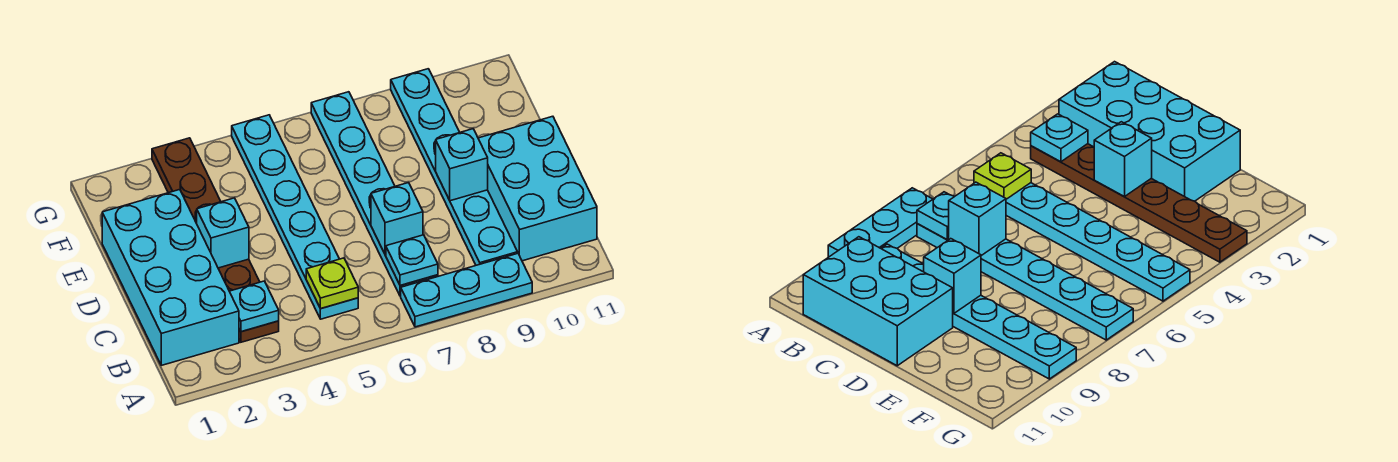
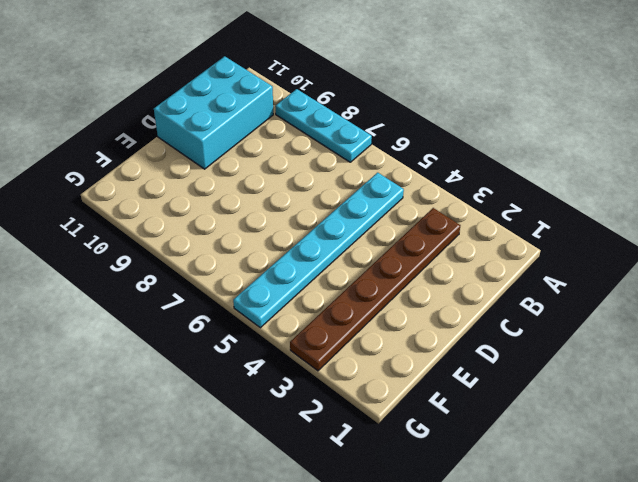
none -> cyan 2x4 brick [102,190,239,365]
none -> cyan 1x6 plate [311,92,438,296]
none -> cyan 1x6 plate [391,69,518,265]

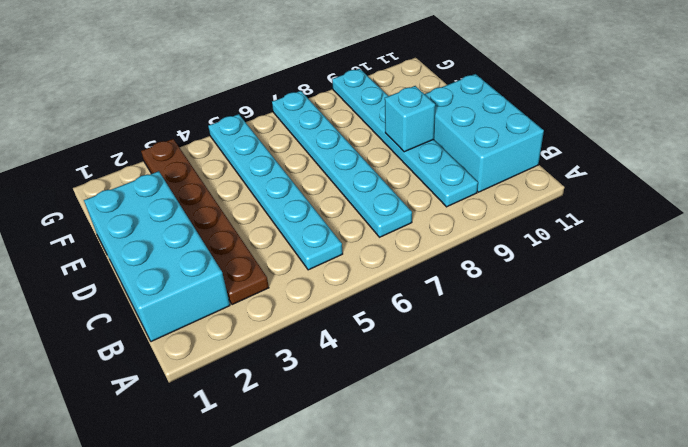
none -> cyan 1x3 plate [401,253,532,327]
none -> cyan 1x1 plate [229,281,279,332]
none -> lime 1x1 plate [306,258,358,309]

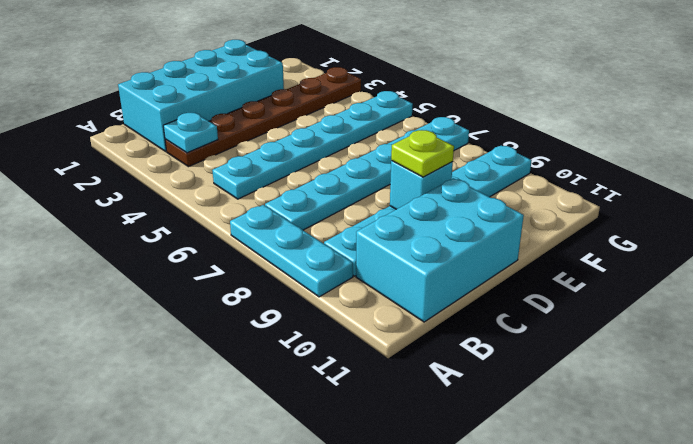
lime 1x1 plate [391,130,454,177] -> lime 1x1 plate moved to [306,258,358,309]
none -> cyan 1x1 plate [386,235,438,286]
none -> cyan 1x1 brick [371,183,423,255]
none -> cyan 1x1 brick [197,198,249,268]

